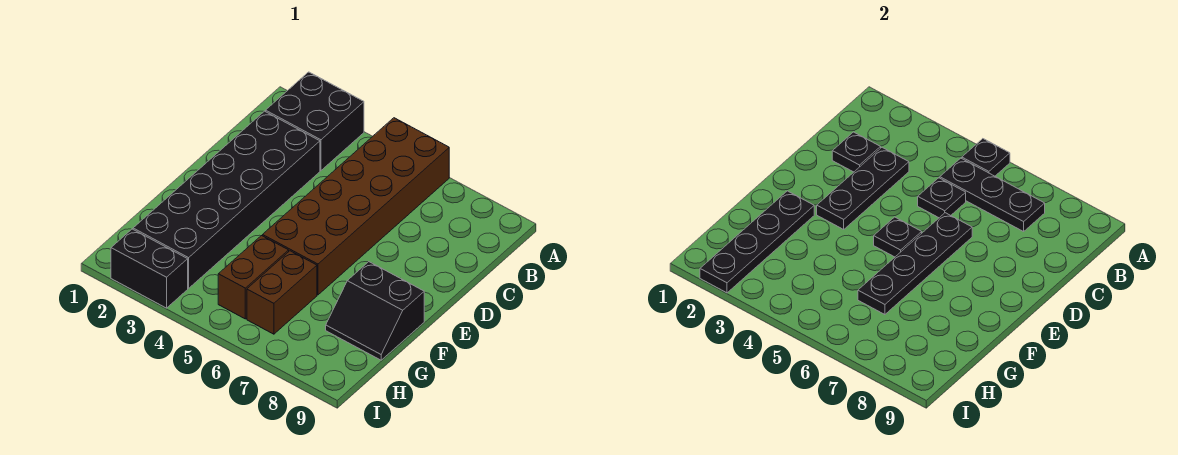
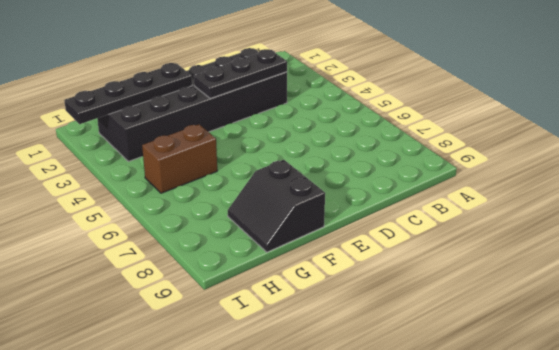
none -> black 2x2 brick [266,72,364,171]
none -> brown 2x6 brick [263,118,449,295]
none -> brown 1x2 brick [247,251,317,334]

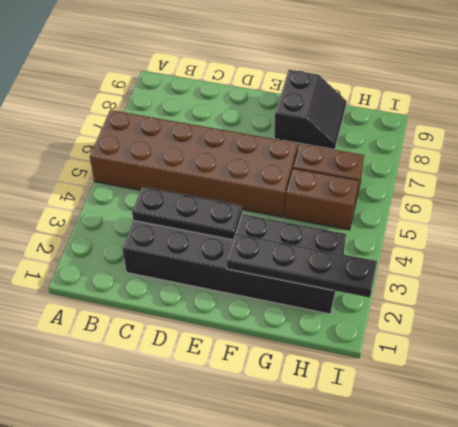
none -> black 2x2 brick [266,72,364,171]
none -> black 1x2 brick [111,229,188,308]
none -> black 1x1 plate [962,139,1010,176]

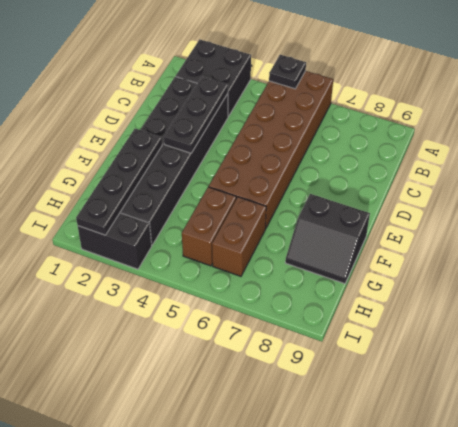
none -> black 1x3 plate [940,158,1045,232]
none -> black 1x1 plate [832,132,881,172]
none -> black 1x1 plate [918,178,966,218]

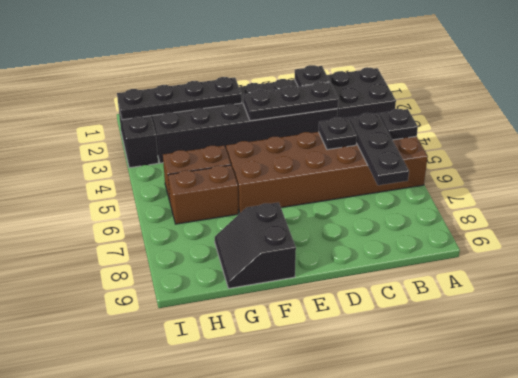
none -> black 1x4 plate [858,213,972,315]
none -> black 1x1 plate [874,217,922,257]

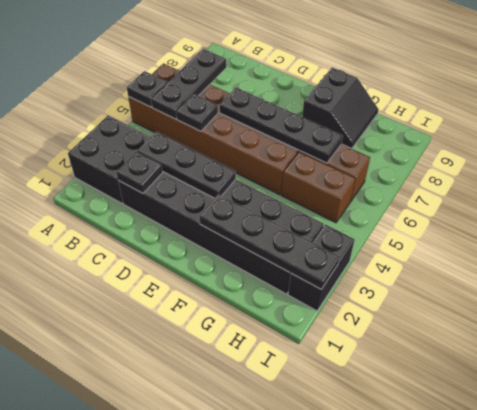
none -> black 1x1 plate [874,217,922,257]

